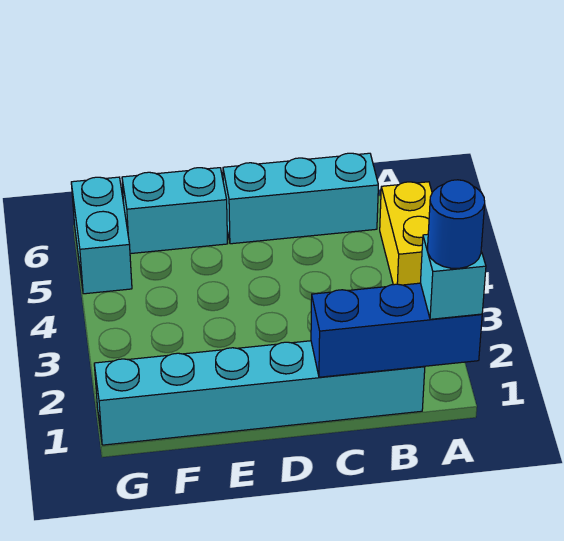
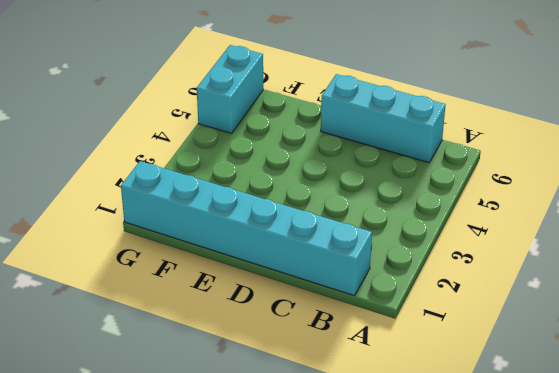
none -> yellow 1x2 brick [380,182,432,285]
none -> cyan 1x2 brick [122,168,228,254]

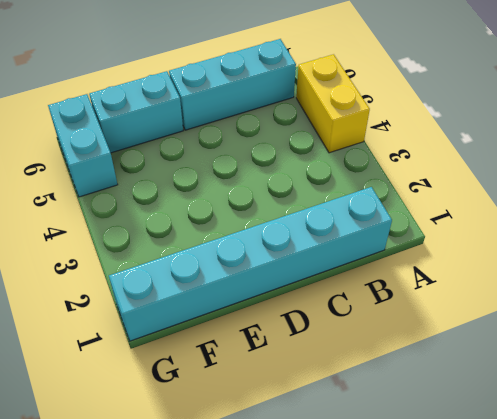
none -> blue 1x3 brick [311,283,482,377]
none -> cyan 1x1 brick [421,234,486,319]

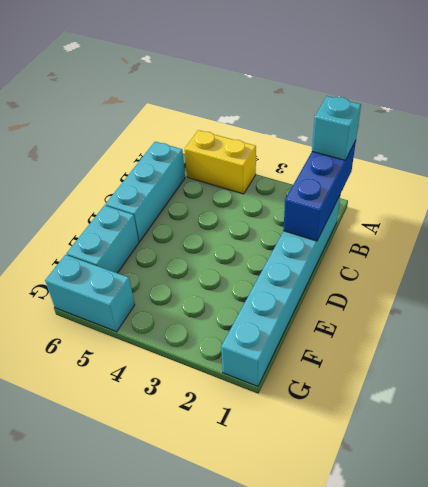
none -> blue 1x1 round brick [428,180,485,268]

